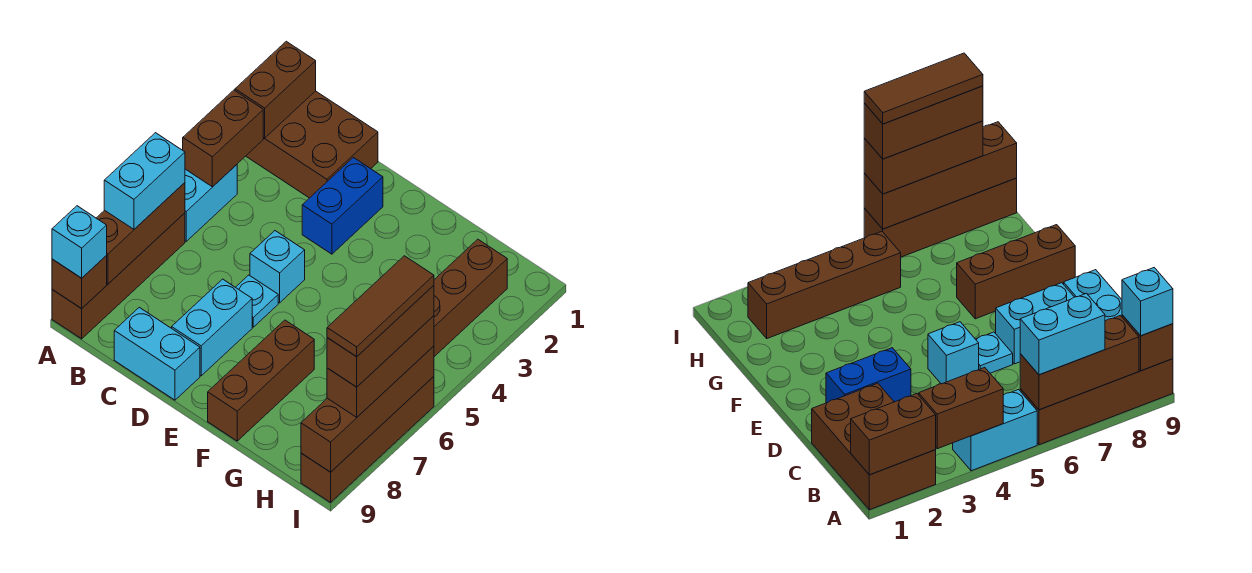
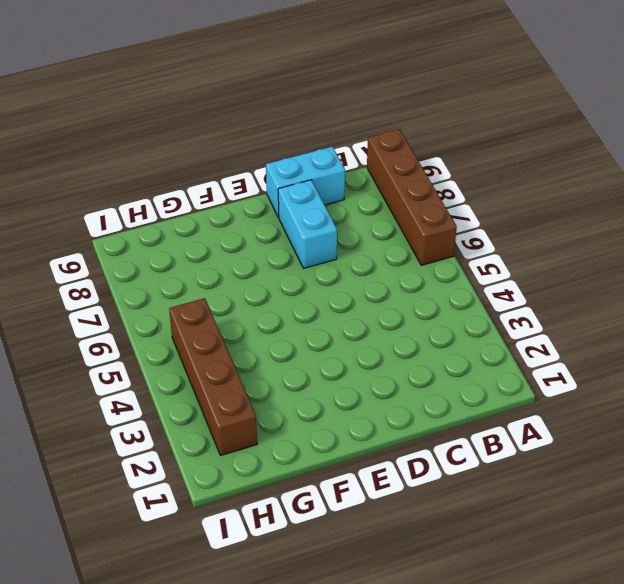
none -> brown 2x3 brick [246,91,378,198]
none -> cyan 1x2 brick [185,165,237,241]
none -> blue 1x2 brick [302,158,383,254]

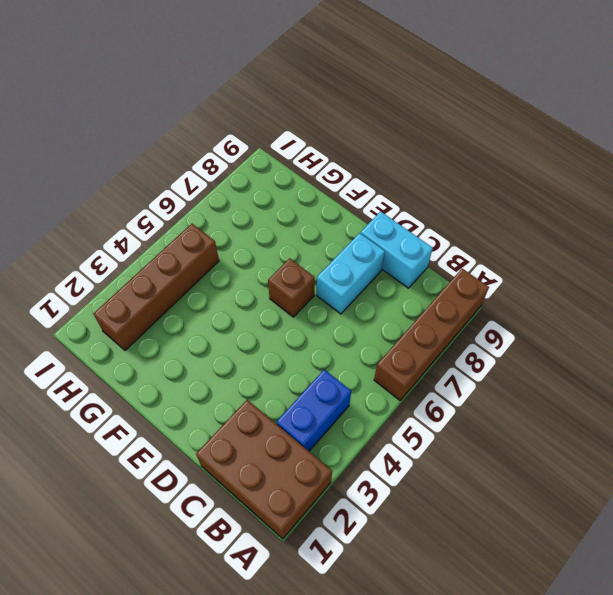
blue 1x2 brick [276,369,351,451] -> blue 1x2 brick moved to [302,158,383,254]
brown 1x1 brick [268,258,315,317] -> brown 1x1 brick moved to [52,256,107,309]
none -> cyan 1x2 brick [185,165,237,241]
none -> cyan 1x1 brick [250,231,305,303]
none -> cyan 1x1 plate [236,275,278,327]

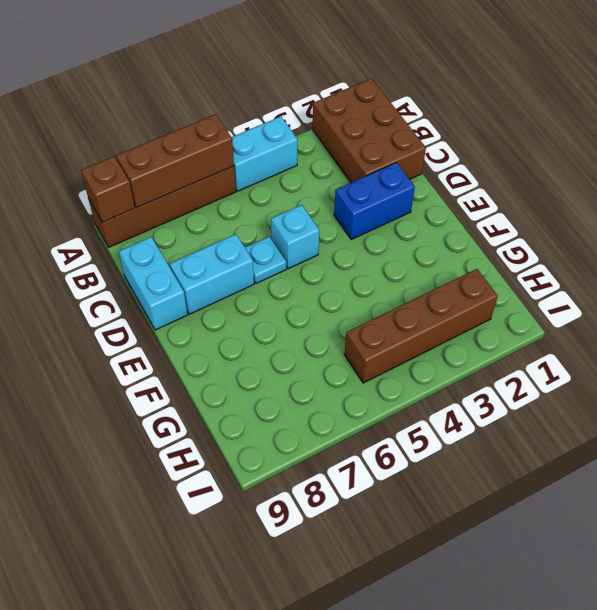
none -> brown 1x3 brick [208,320,314,441]
none -> brown 1x4 brick [301,377,434,502]
none -> brown 1x2 brick [235,41,316,138]

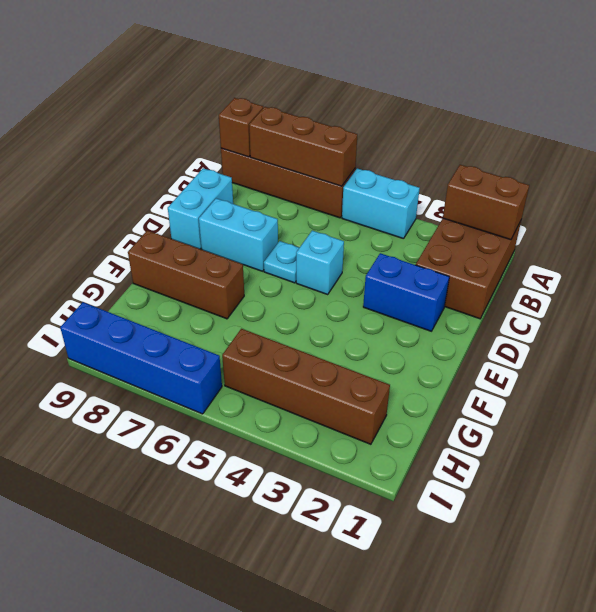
blue 1x4 brick [60,302,222,414] -> brown 1x4 brick [301,377,434,502]
none -> brown 1x2 brick [183,90,263,187]
none -> brown 1x4 brick [301,346,434,472]
none -> cyan 1x2 brick [104,133,185,229]

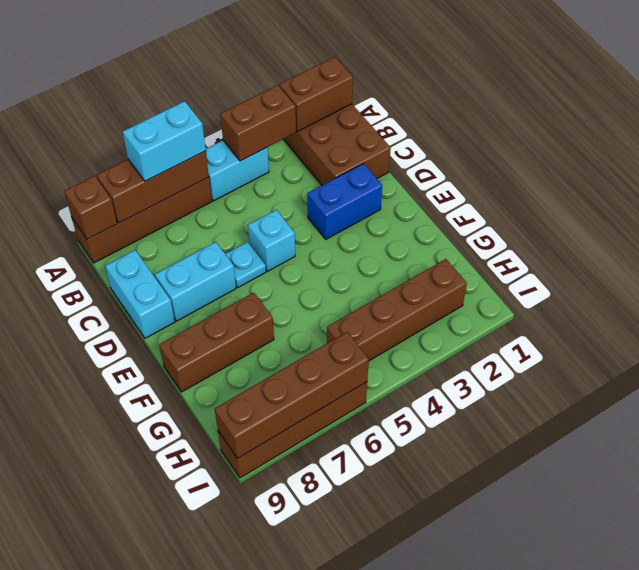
none -> cyan 1x1 brick [52,206,107,278]
none -> brown 1x3 brick [327,316,434,417]
none -> brown 1x3 brick [327,285,434,387]

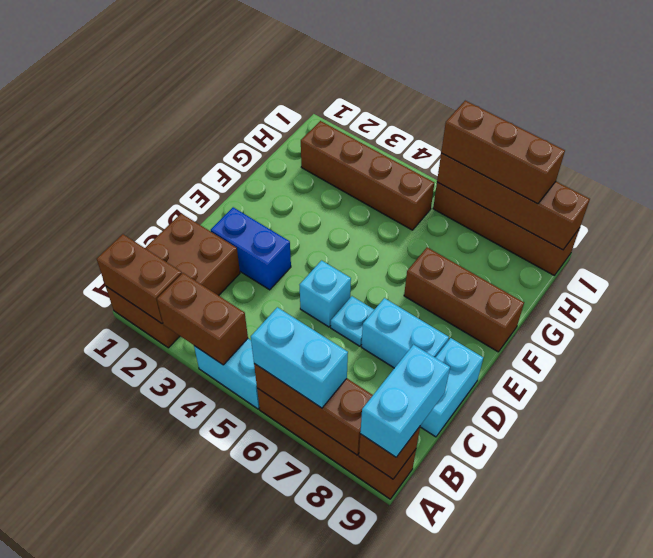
cyan 1x2 brick [360,345,450,457] -> cyan 1x1 brick [52,206,107,278]
none -> brown 1x3 brick [327,285,434,387]
none -> brown 1x3 tile [327,256,434,357]

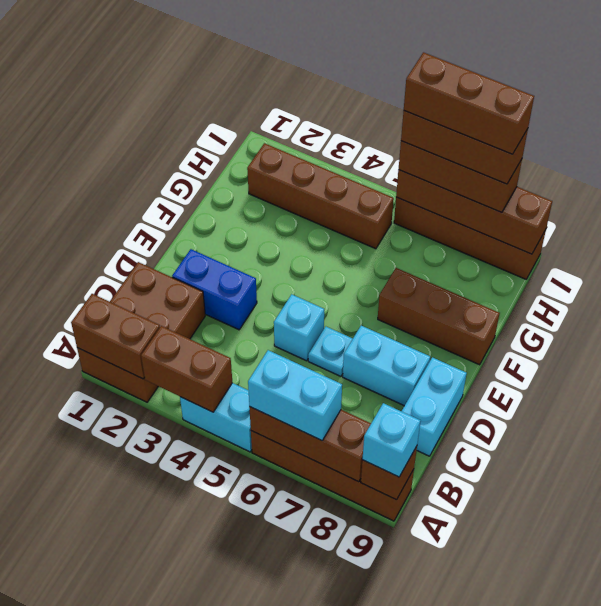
brown 1x3 brick [404,52,534,154] -> brown 1x3 tile [327,256,434,357]

